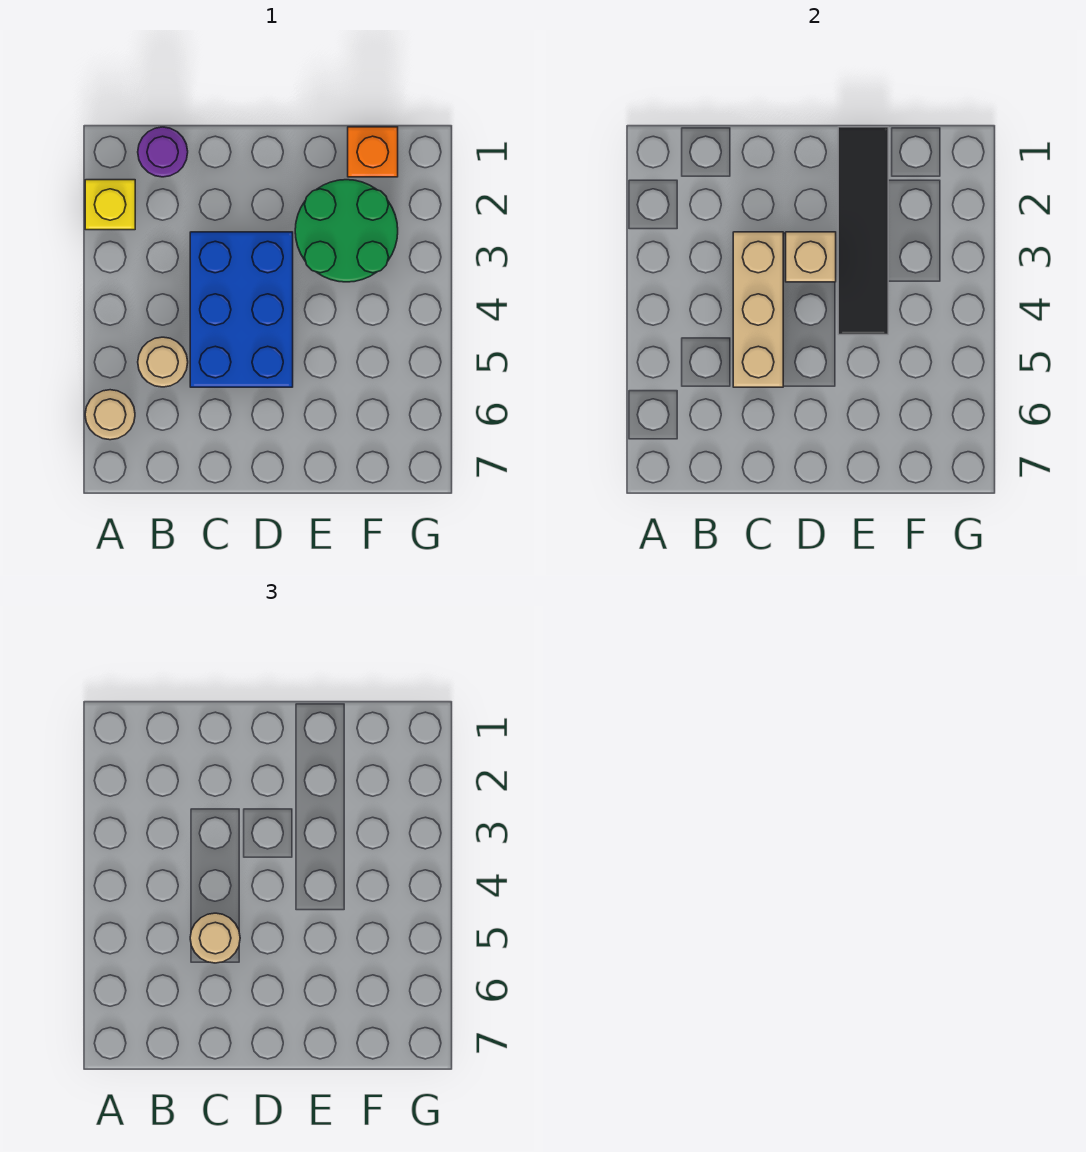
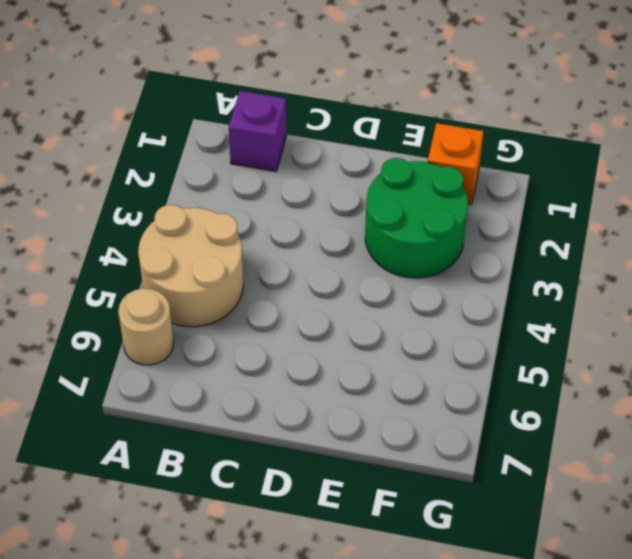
tan 2x2 round brick [138,205,244,327] -> tan 1x1 round brick [138,337,188,387]
purple 1x1 brick [229,91,287,171] -> purple 1x1 round brick [138,127,188,177]
none -> yellow 1x1 brick [85,180,135,230]
none -> blue 2x3 brick [190,232,293,387]

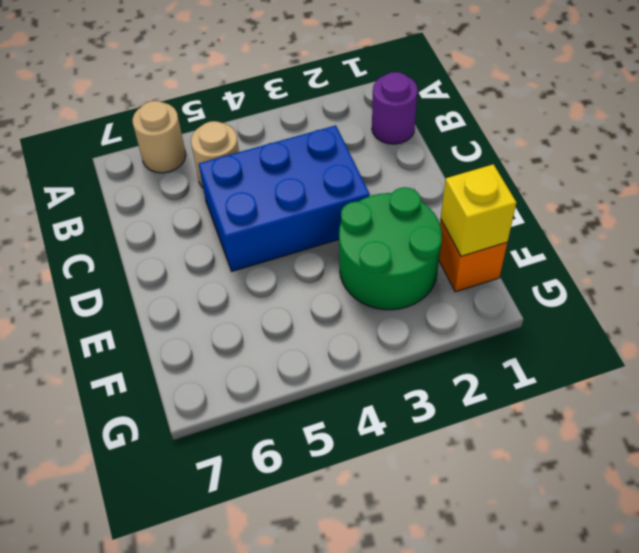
yellow 1x1 brick [441,164,516,256] -> yellow 1x1 brick moved to [85,180,135,230]
none -> tan 1x3 brick [733,232,783,387]
none -> tan 1x1 brick [786,232,836,282]

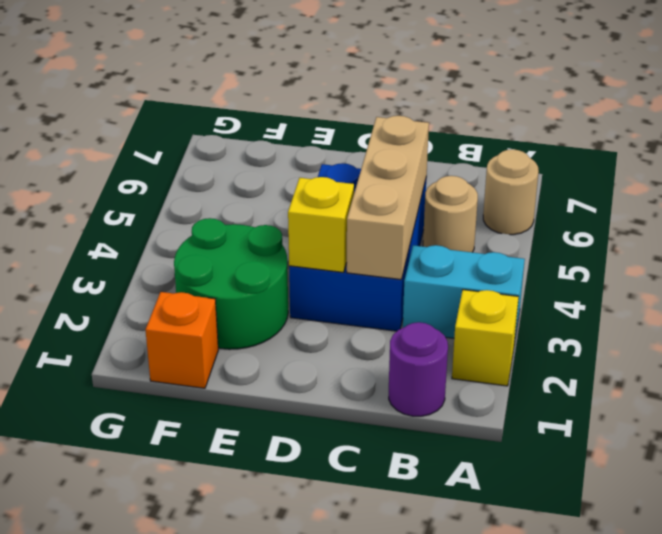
cyan 1x2 brick [403,245,525,342] -> none
yellow 1x1 brick [288,177,354,272] -> tan 1x1 brick [786,232,836,282]
none -> black 1x4 tile [838,127,888,335]
none -> tan 1x1 round brick [190,913,240,963]

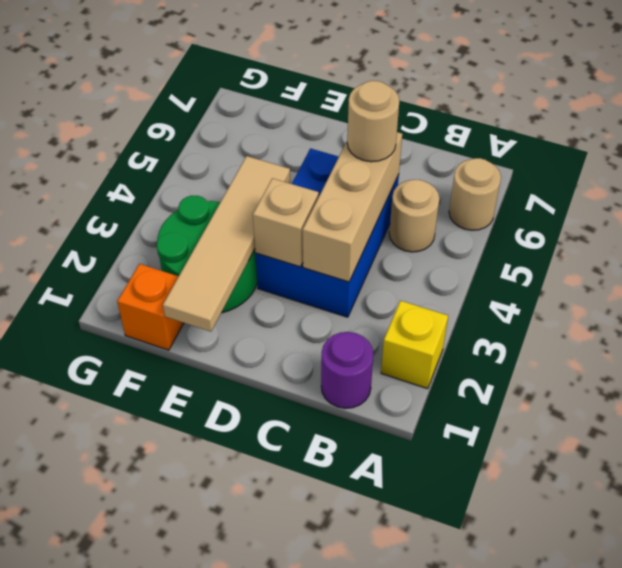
tan 1x4 tile [163,156,290,332] -> black 1x4 tile [838,127,888,335]

